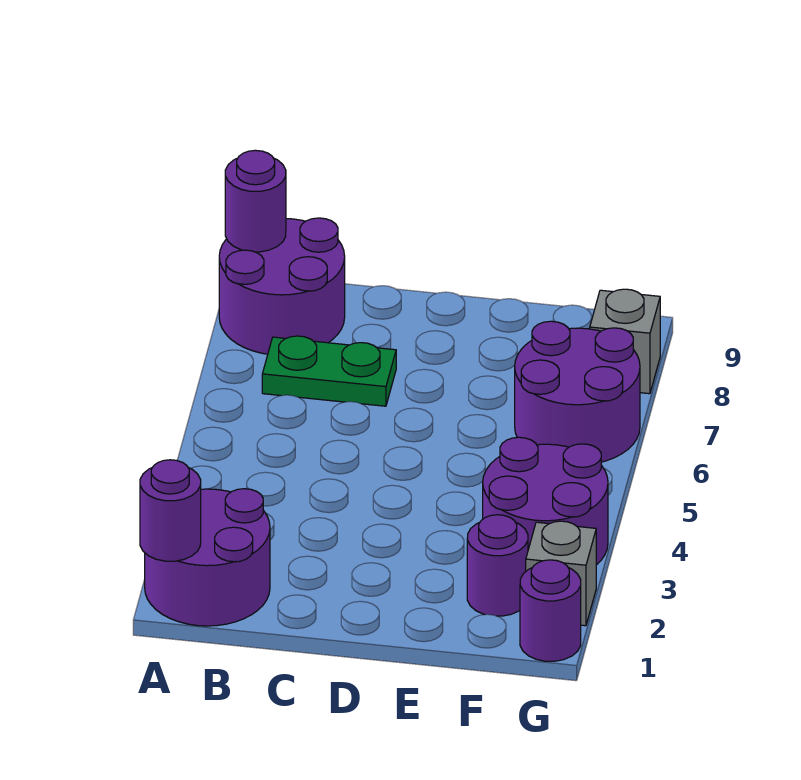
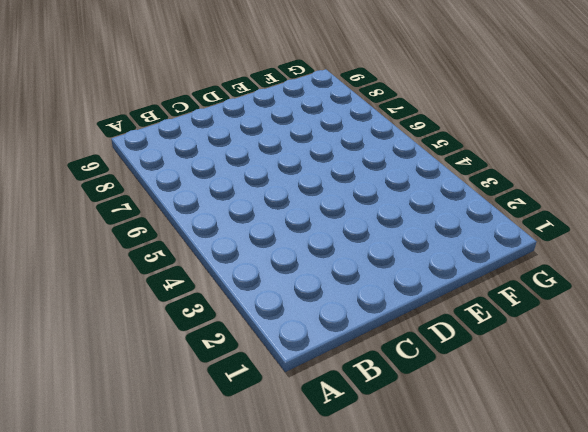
none -> purple 2x2 round brick [145,489,270,626]
none -> purple 2x2 round brick [219,218,345,354]

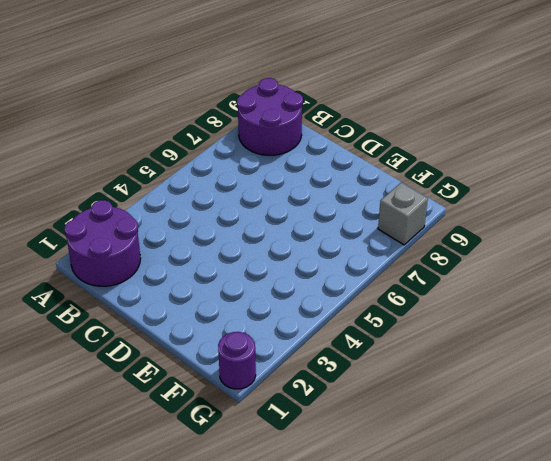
none -> green 1x2 plate [262,336,396,406]
none -> purple 1x1 round brick [467,515,528,616]

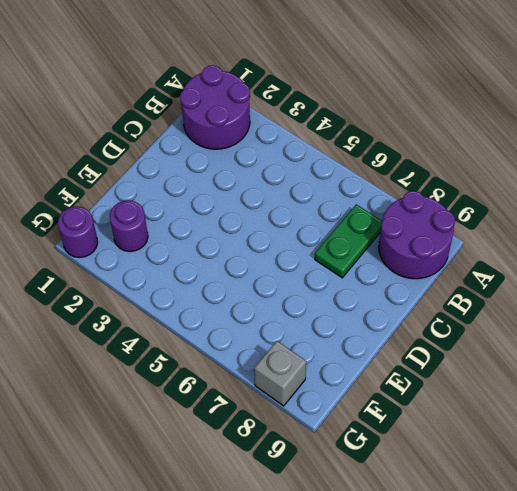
none -> purple 2x2 round brick [483,437,608,565]
none -> purple 2x2 round brick [515,321,640,462]

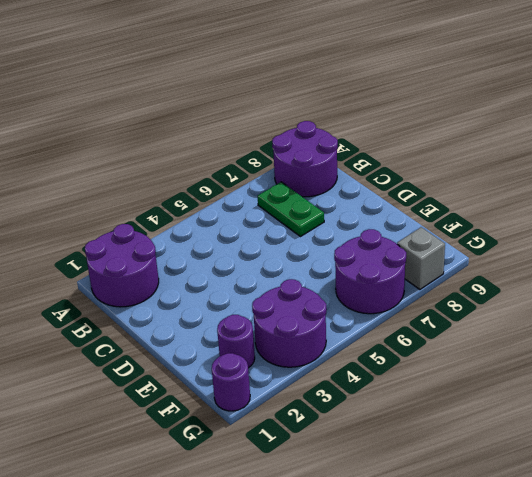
none -> grey 1x1 brick [526,521,596,626]
none -> purple 1x1 round brick [140,460,201,561]

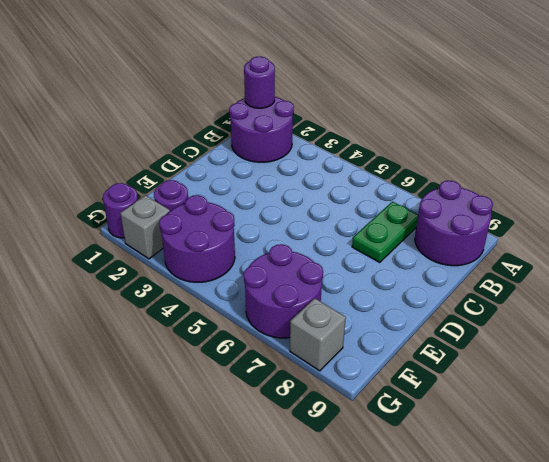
none -> purple 1x1 round brick [225,150,286,252]

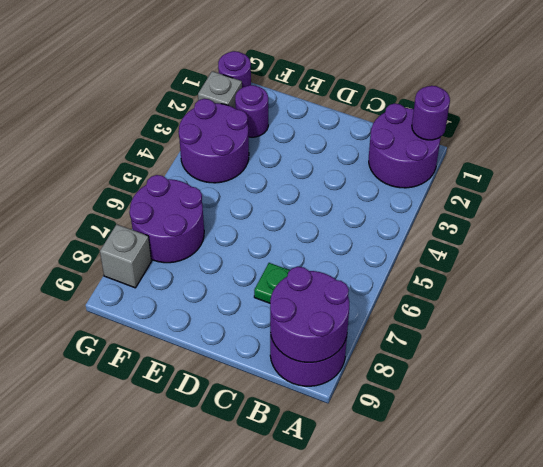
purple 2x2 round brick [270,267,349,362] -> purple 1x1 round brick [225,150,286,252]

